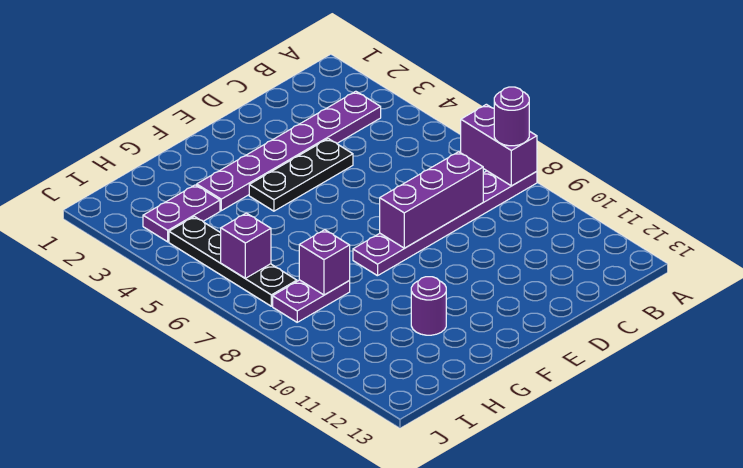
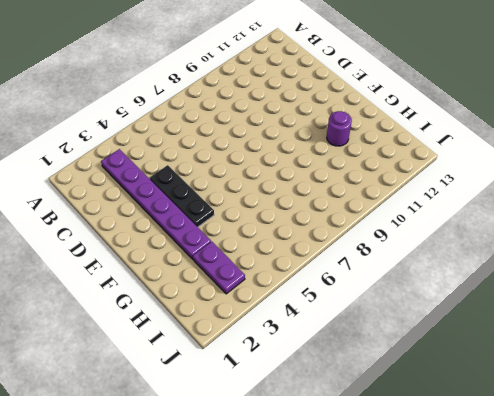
none -> purple 1x6 plate [353,171,537,276]
none -> purple 1x2 plate [273,280,350,322]
none -> black 1x4 plate [169,217,297,306]

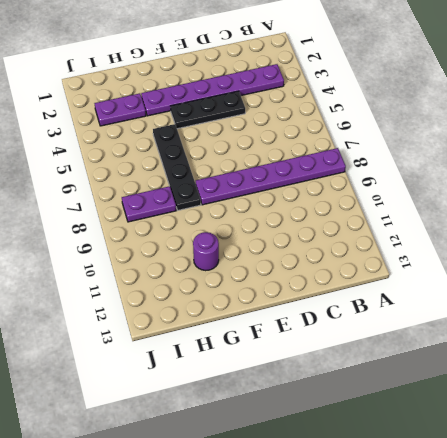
black 1x4 plate [153,124,201,210] -> black 1x4 plate moved to [169,217,297,306]
none -> purple 1x2 brick [461,104,537,186]
none -> purple 1x3 brick [380,152,483,248]
none -> purple 1x1 brick [299,230,350,295]

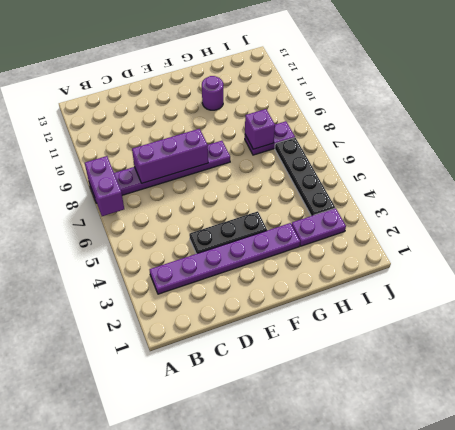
none -> purple 1x1 brick [221,213,271,278]
none -> purple 1x1 round brick [494,87,529,146]

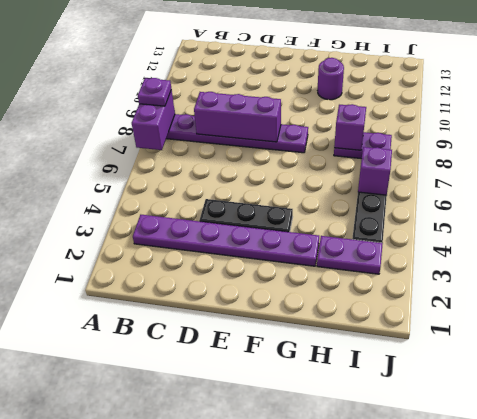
purple 1x1 plate [138,78,171,106] -> purple 1x1 round brick [494,87,529,146]

